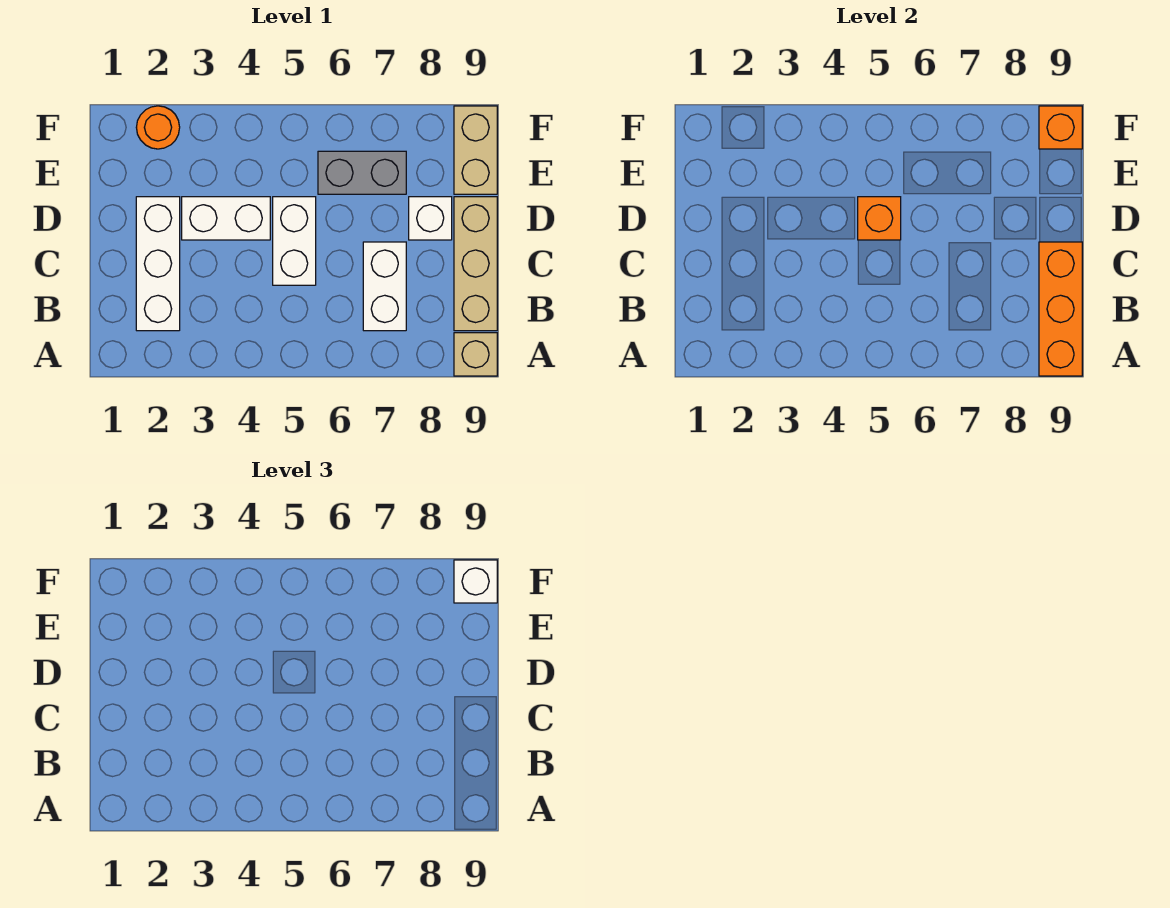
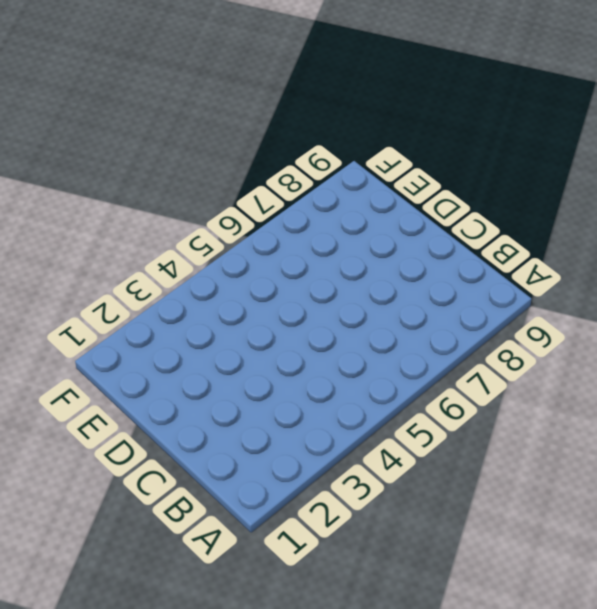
none -> tan 1x1 brick [454,333,497,376]
none -> white 1x3 brick [136,197,180,331]
none -> white 1x2 brick [363,242,406,331]

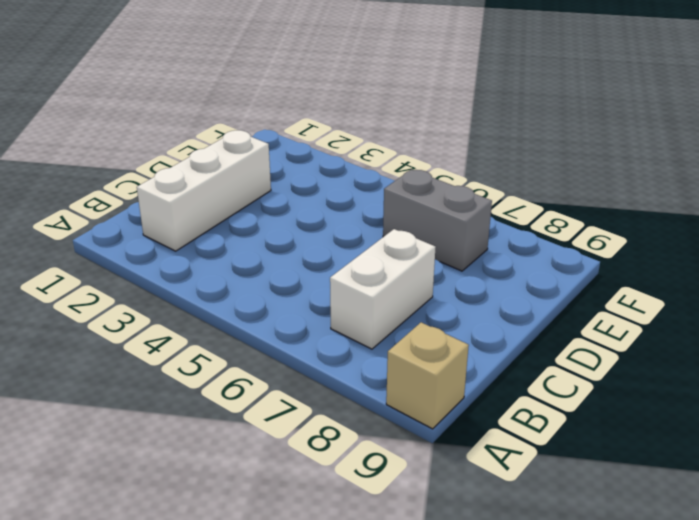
none -> tan 1x3 brick [454,197,497,331]
none -> white 1x2 brick [273,197,316,285]
none -> white 1x2 brick [182,197,270,240]

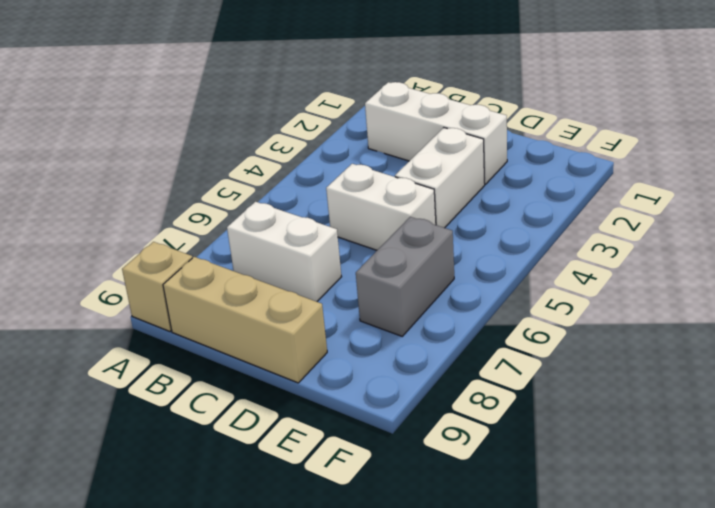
none -> white 1x1 brick [409,197,452,240]
none -> tan 1x2 brick [454,106,497,194]
none -> orange 1x1 round brick [136,106,180,149]

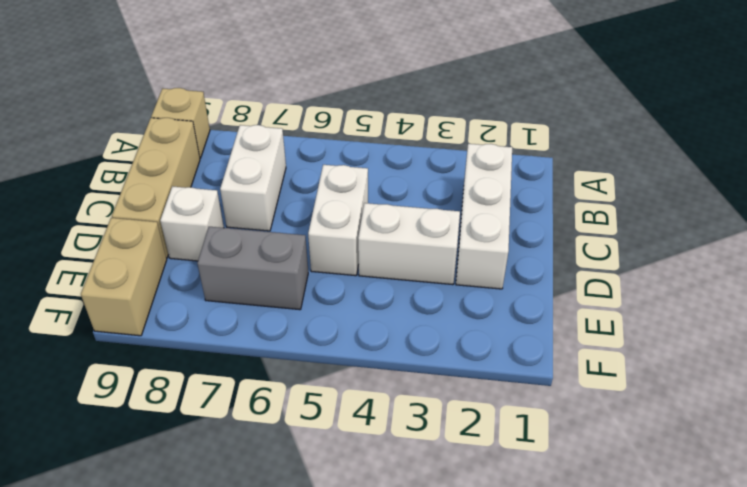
none -> orange 1x1 round brick [136,106,180,149]
none -> orange 1x3 brick [1039,242,1082,376]
none -> orange 1x1 brick [858,197,901,240]

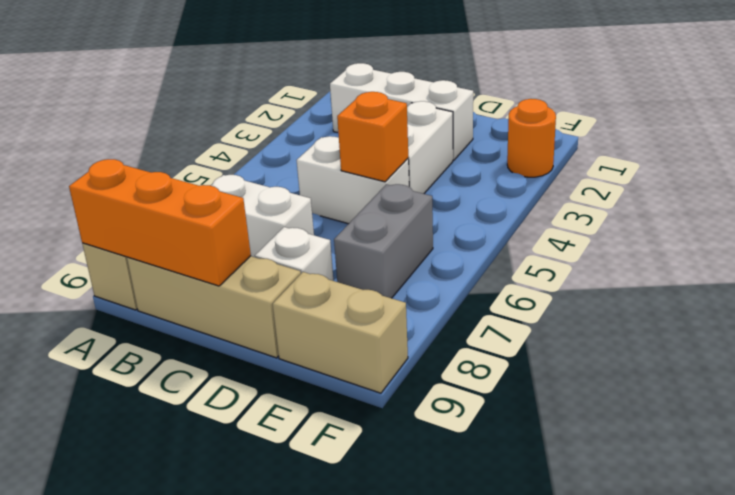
none -> orange 1x1 brick [1039,106,1082,149]
none -> white 1x1 brick [454,560,497,603]

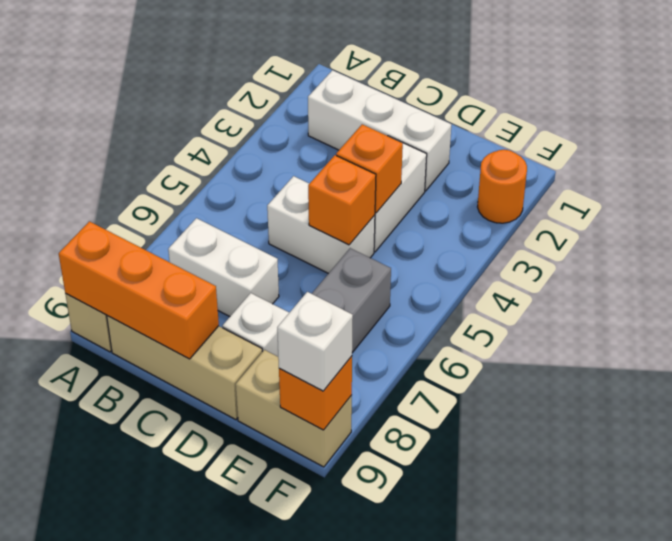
orange 1x1 brick [336,124,403,213] -> none

